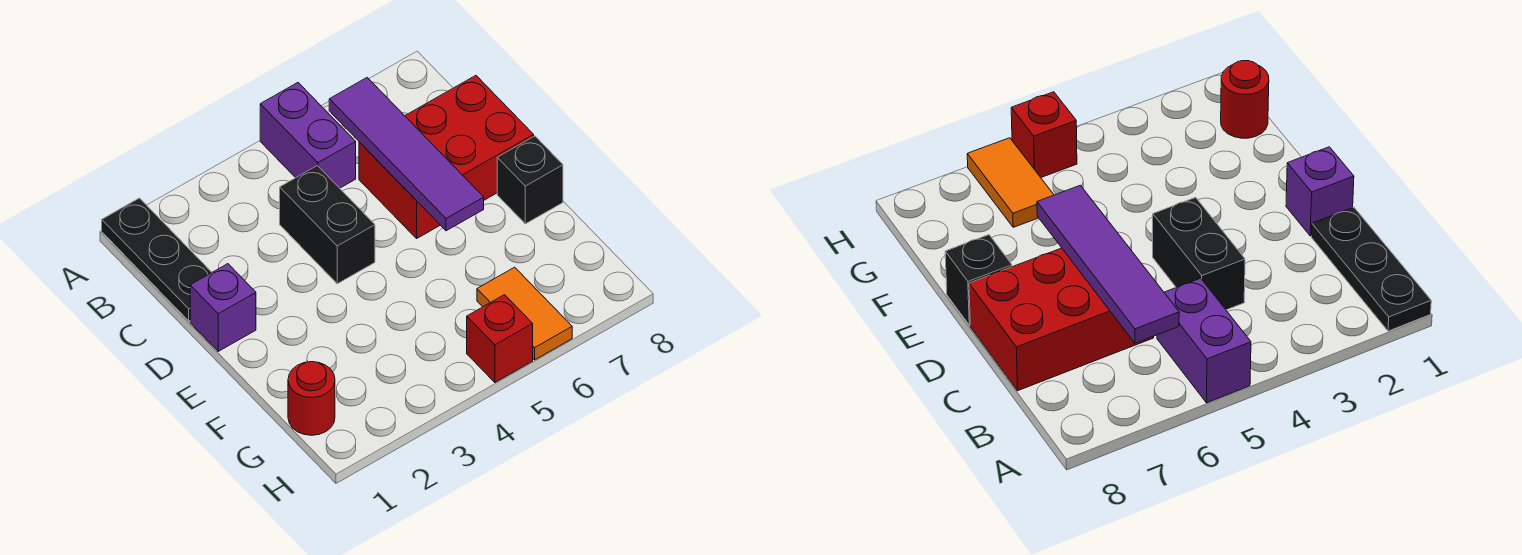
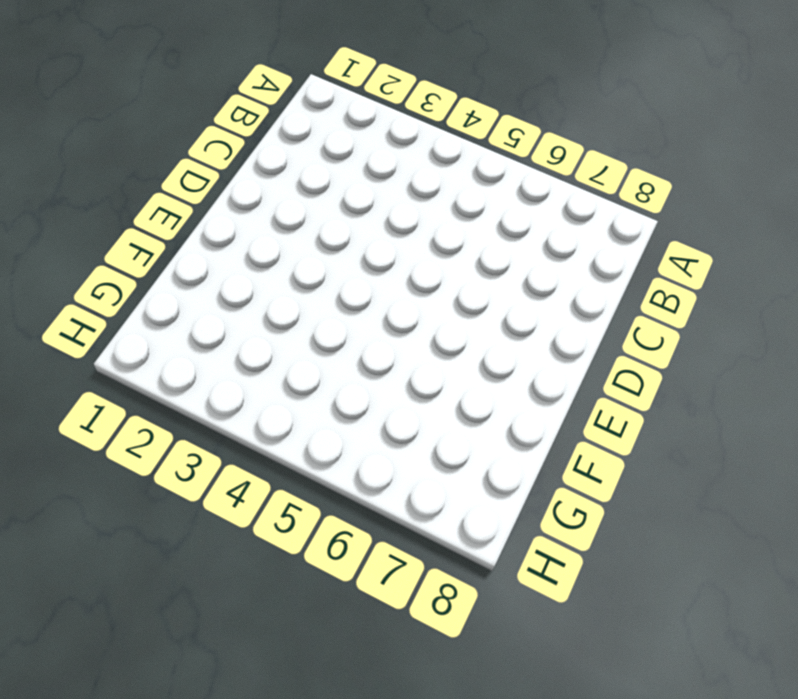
none -> black 1x3 plate [102,198,212,321]
none -> purple 1x2 brick [260,83,356,188]

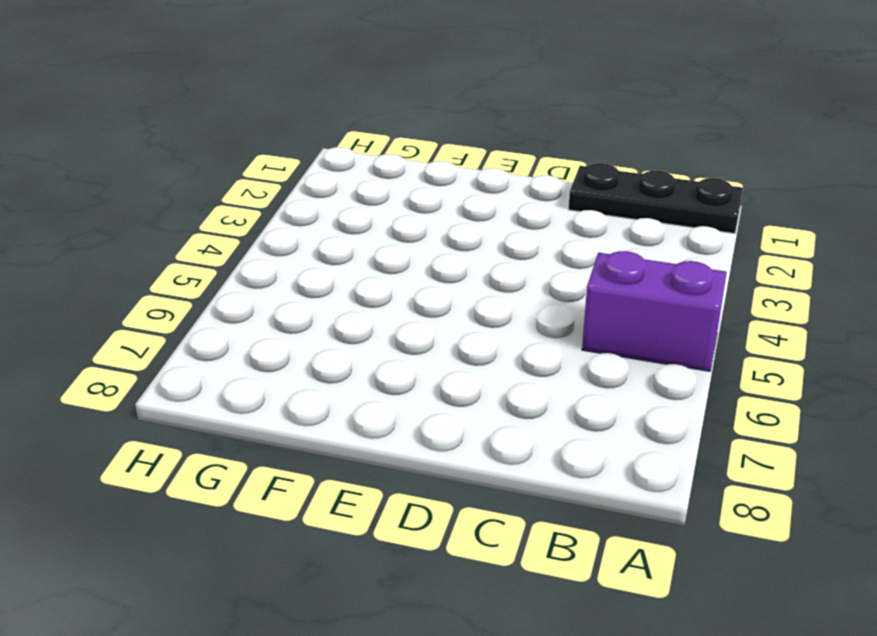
none -> black 1x2 brick [280,166,375,284]
none -> red 2x3 brick [359,76,534,238]

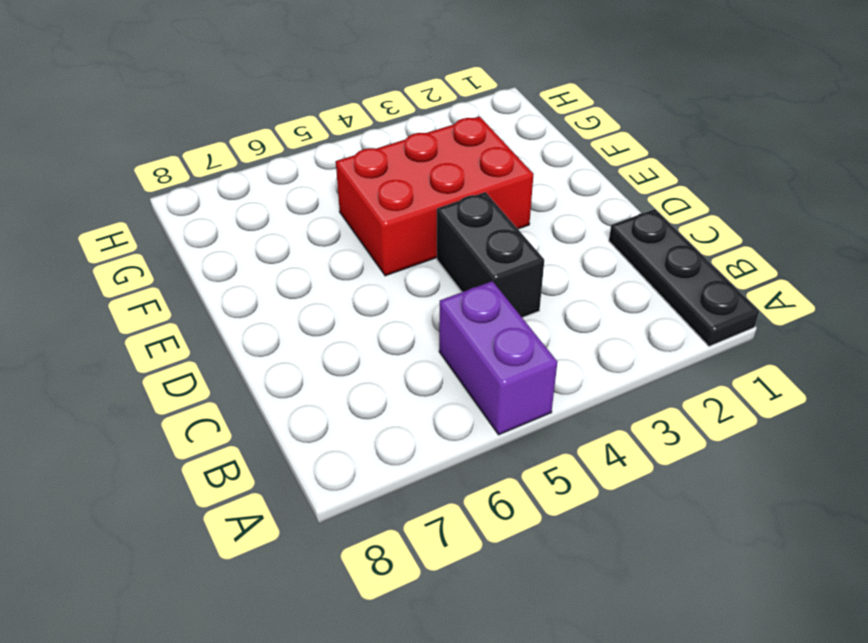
red 2x3 brick [336,117,534,276] -> red 2x3 brick moved to [359,76,534,238]
none -> purple 1x1 brick [190,264,256,351]
none -> black 1x1 brick [497,136,563,224]

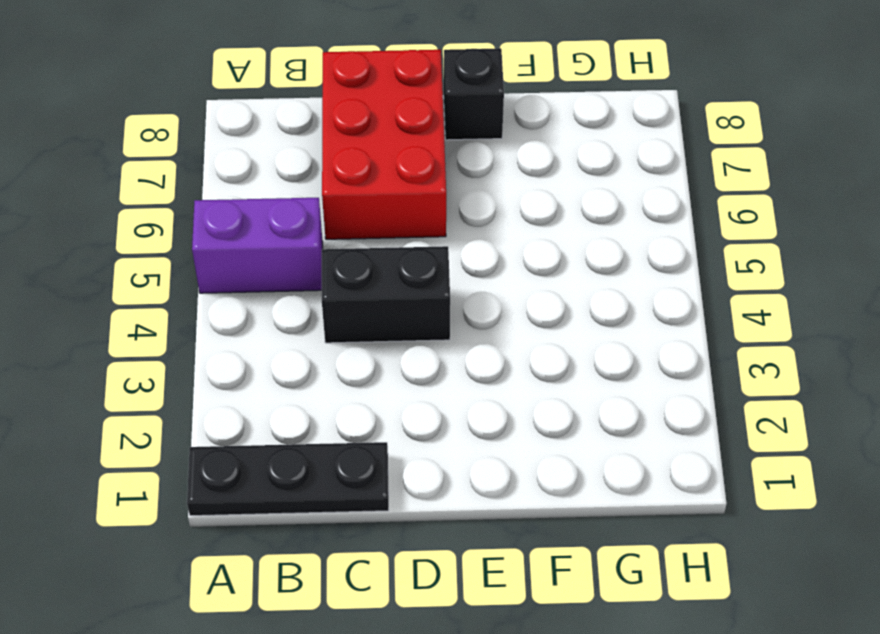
none -> purple 1x1 brick [190,264,256,351]
none -> red 1x1 round brick [288,362,335,435]

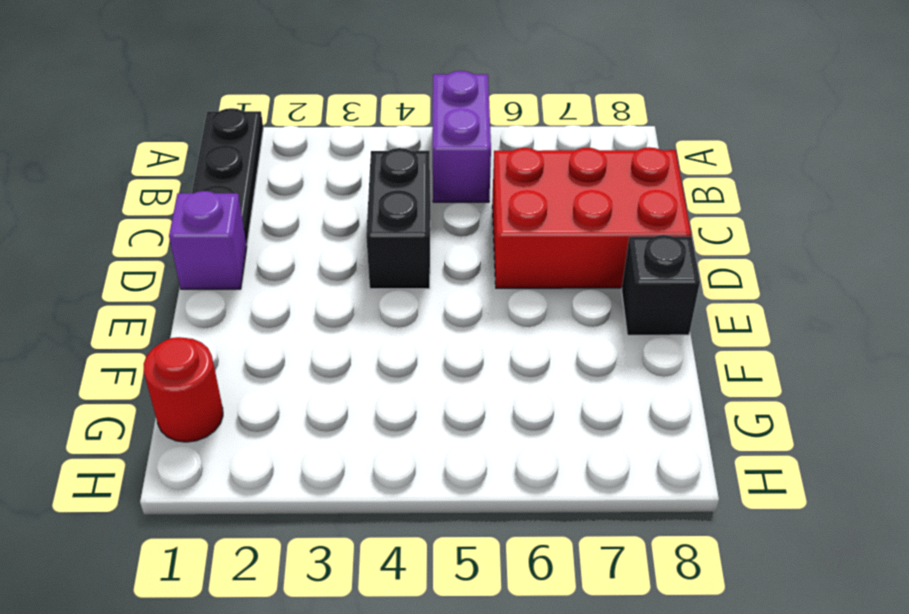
none -> orange 1x2 tile [477,267,572,360]
none -> red 1x1 brick [467,295,533,382]

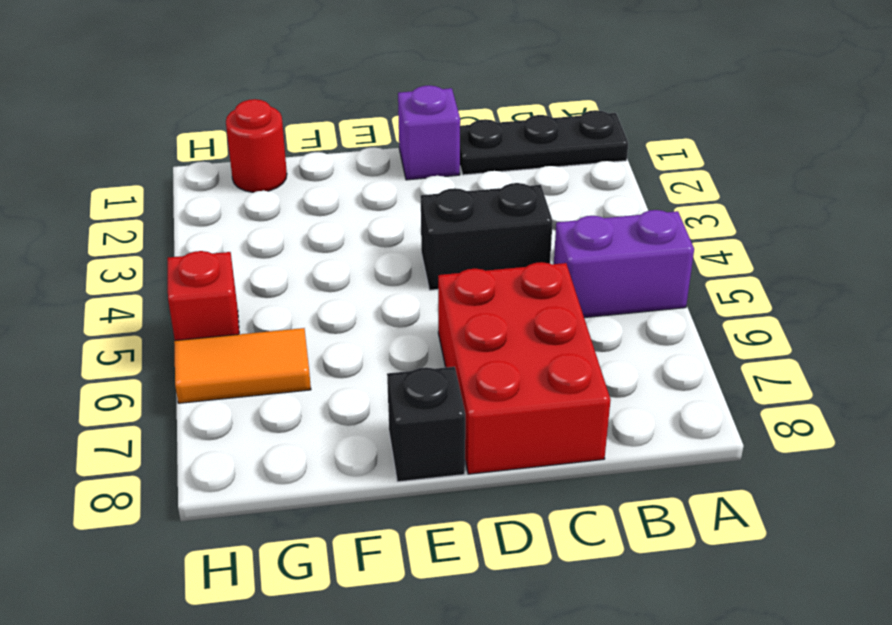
none -> purple 1x4 tile [329,78,484,231]

